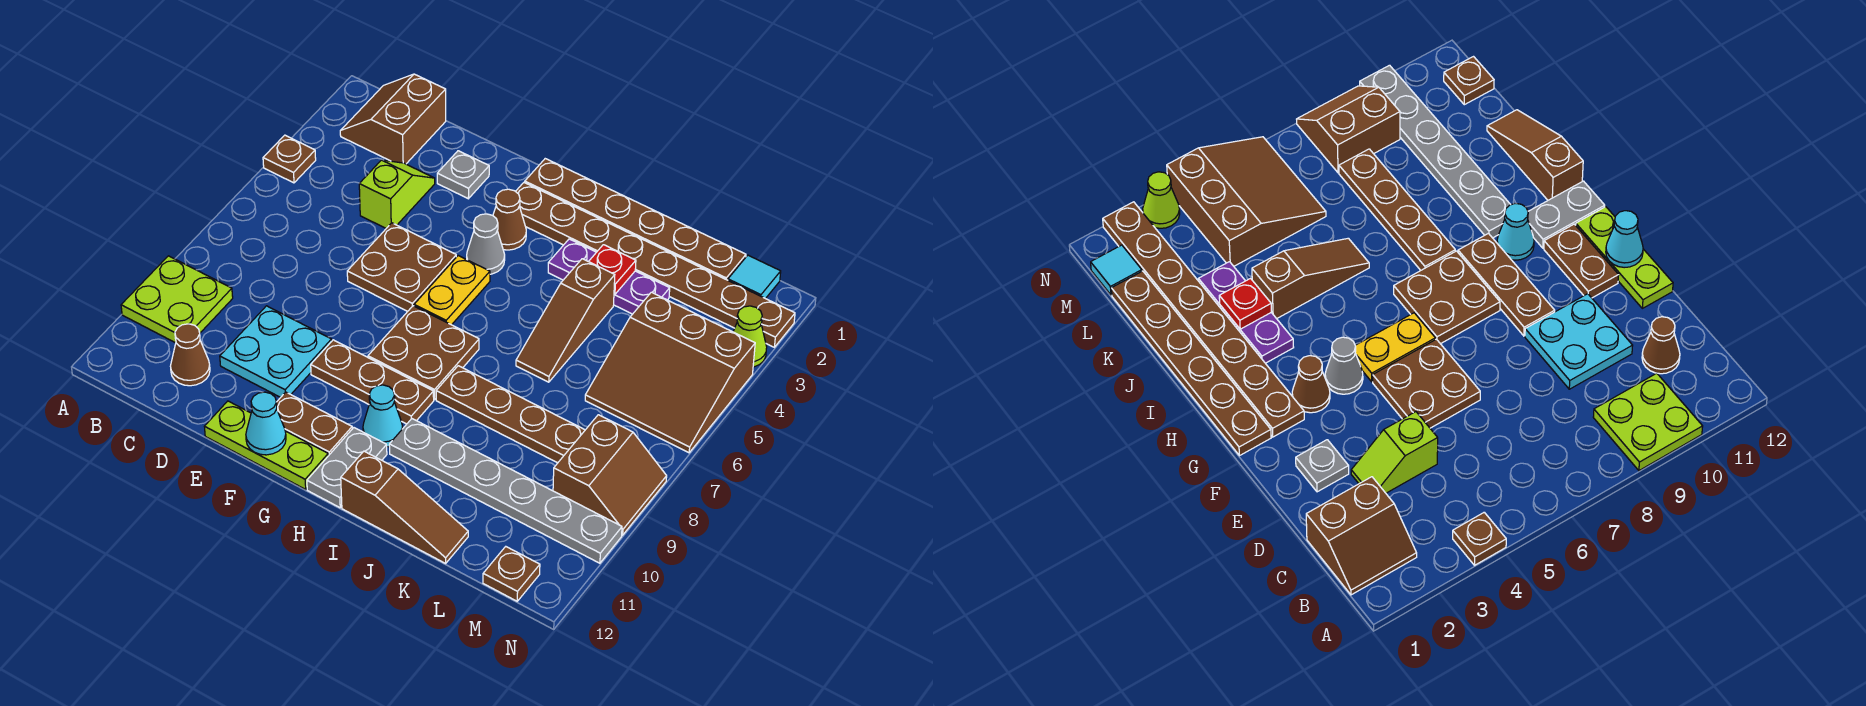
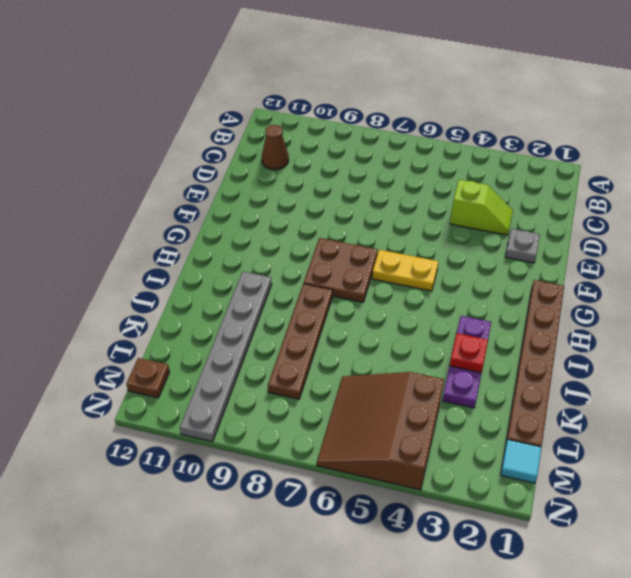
none -> brown 1x1 plate [263,135,316,183]
none -> lime 2x2 plate [121,256,233,343]
none -> brown 2x2 slope [340,74,446,164]
none -> cyan 2x2 plate [220,306,332,397]

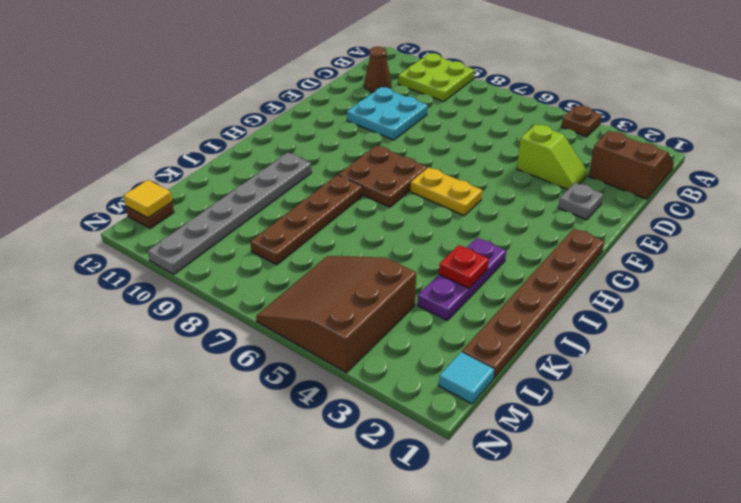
yellow 1x1 tile [124,180,172,218] -> none
none -> brown 2x2 plate [347,223,456,311]
none -> lime 1x3 plate [204,401,328,489]
none -> brown 1x3 plate [311,340,434,424]
none -> brown 1x2 plate [276,392,352,456]

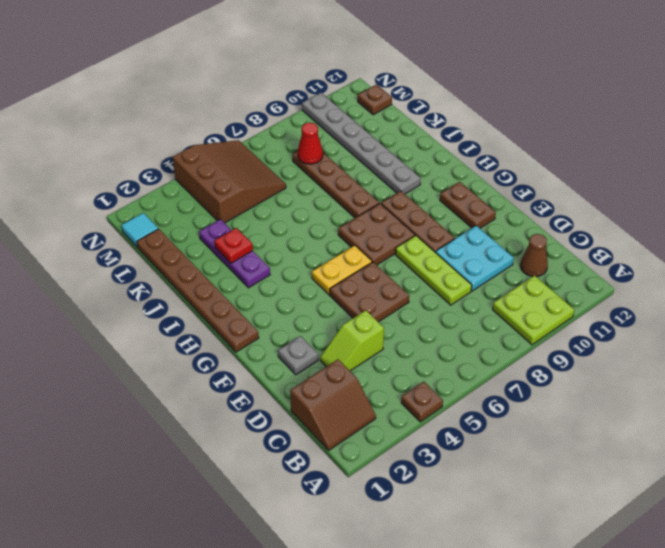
lime 1x3 plate [395,236,472,305] -> lime 1x3 plate moved to [204,401,328,489]
red 1x1 cone [298,123,323,164] -> none
none -> brown 1x8 plate [516,182,795,347]
none -> brown 1x1 cone [493,189,526,250]
none -> grey 1x1 cone [467,214,505,274]
none -> cyan 1x1 cone [363,385,403,447]

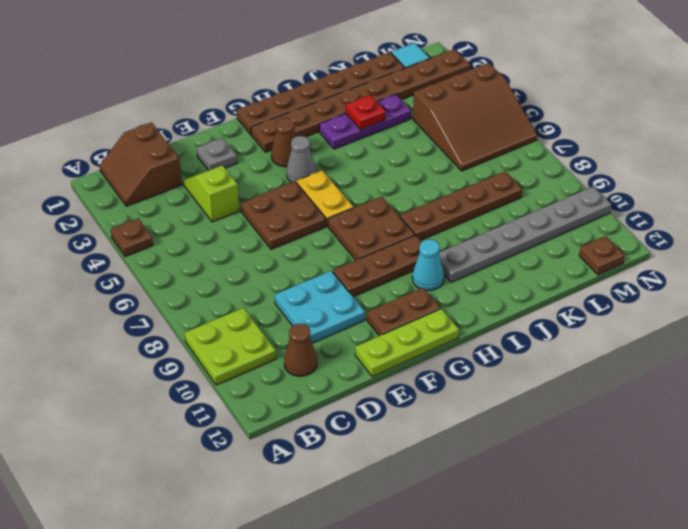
none -> grey 1x2 plate [307,428,387,508]
none -> brown 1x3 slope [341,451,468,563]
none -> brown 1x3 slope [516,259,615,382]
none -> brown 2x2 slope [553,415,667,535]

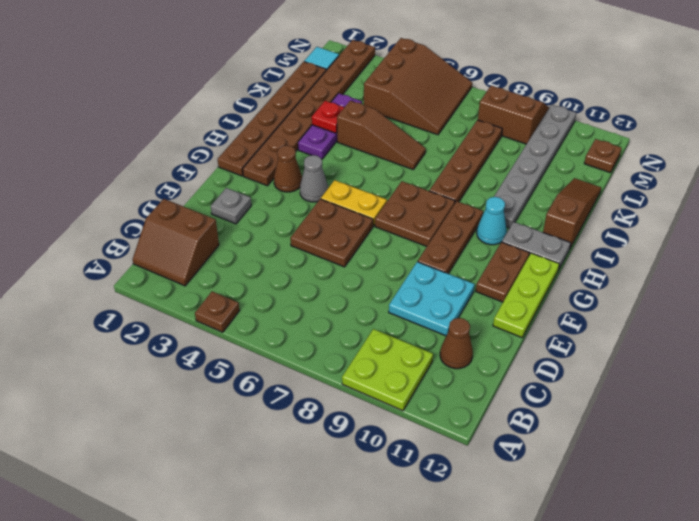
none -> lime 1x2 slope [359,160,435,228]
none -> lime 1x1 cone [733,306,767,367]
none -> cyan 1x1 cone [246,392,286,455]

